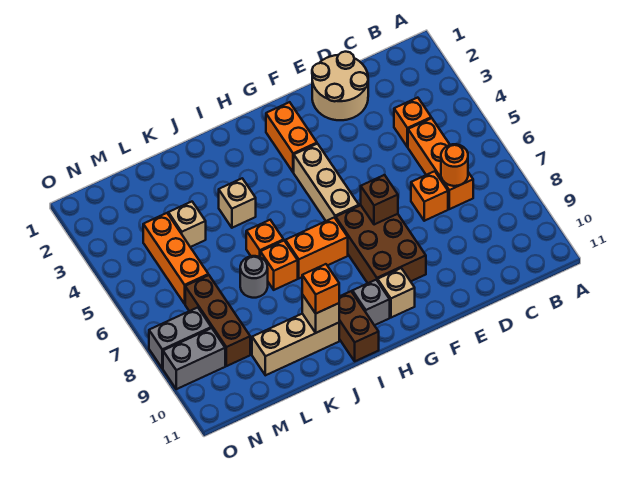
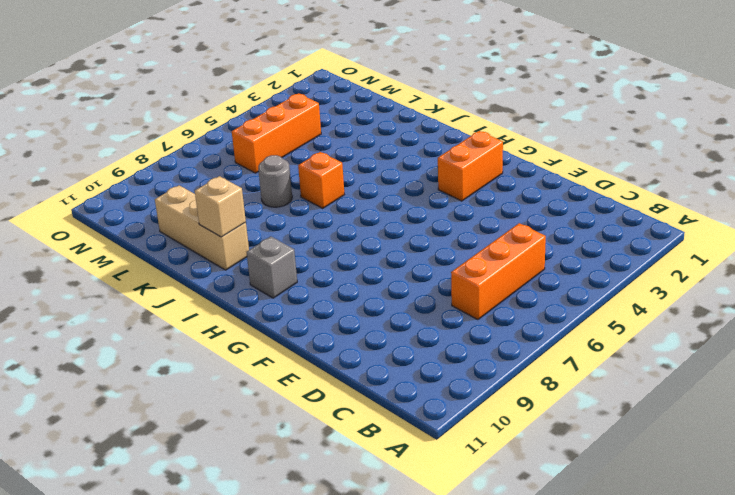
none -> orange 1x1 brick [394,98,431,147]
none -> tan 2x2 round brick [312,52,368,120]
none -> orange 1x1 brick [411,171,448,221]

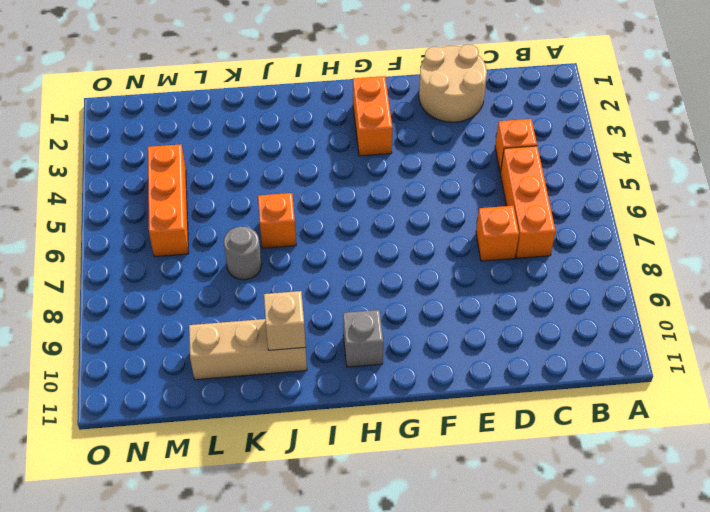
none -> brown 2x3 brick [336,205,426,283]
none -> tan 1x3 brick [294,144,359,221]
none -> tan 1x1 brick [378,268,415,318]

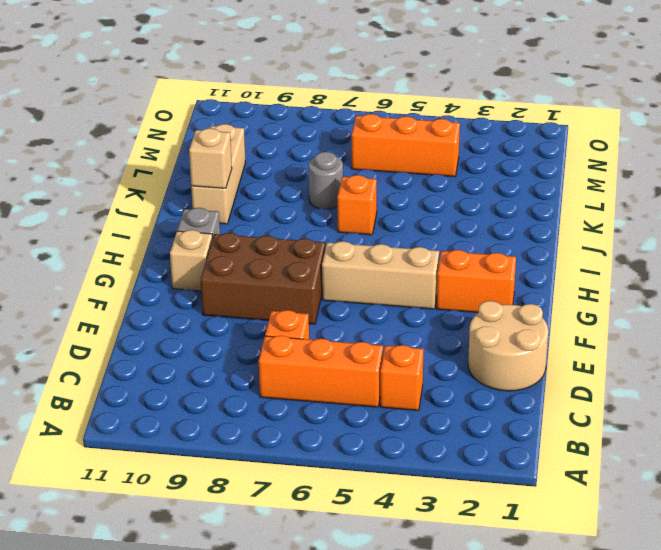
none -> orange 1x2 brick [286,217,348,278]
none -> brown 1x2 brick [339,291,379,361]
none -> tan 1x1 brick [219,178,256,228]

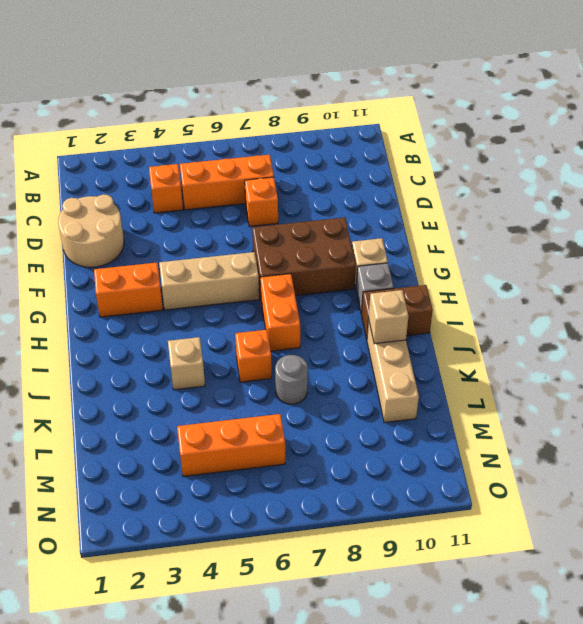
none -> orange 1x1 brick [260,241,298,290]
none -> tan 1x1 brick [168,202,206,247]
none -> brown 1x3 brick [185,275,250,366]

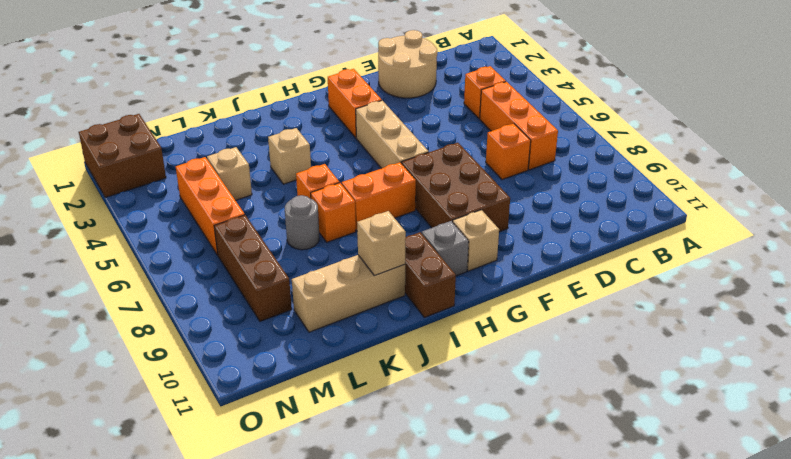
brown 2x2 brick [79,114,166,197] -> none
none -> grey 1x2 brick [149,307,211,368]
none -> grey 1x2 brick [163,328,225,389]
none -> orange 1x1 round brick [441,144,468,186]

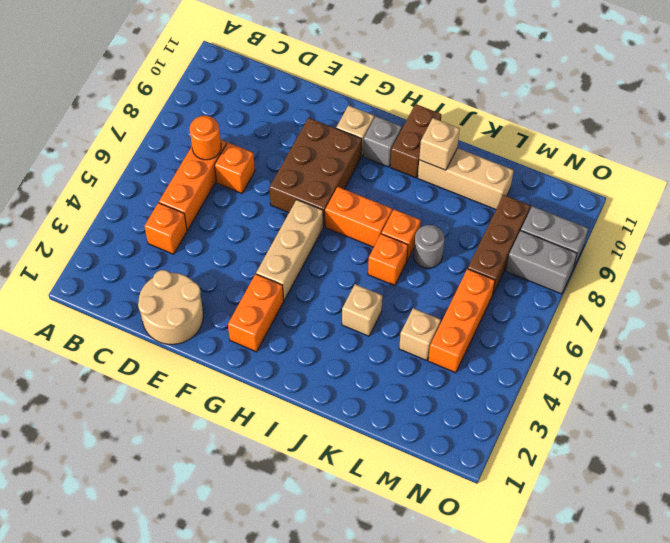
none -> brown 1x1 brick [361,175,398,225]
none -> orange 1x1 brick [302,264,339,313]

